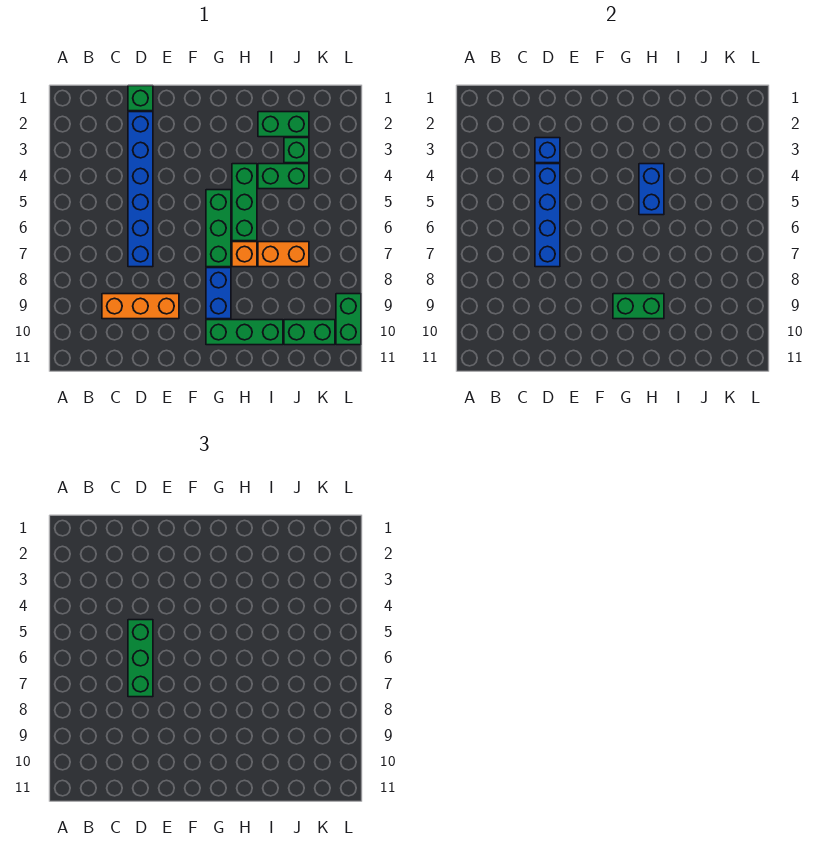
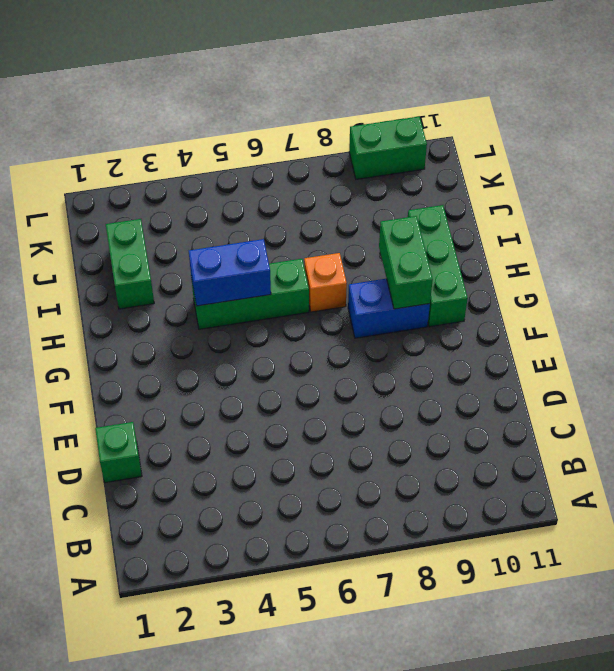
none -> orange 1x3 brick [102,294,179,319]
none -> blue 1x6 brick [128,112,153,267]
none -> green 1x3 brick [206,190,231,267]

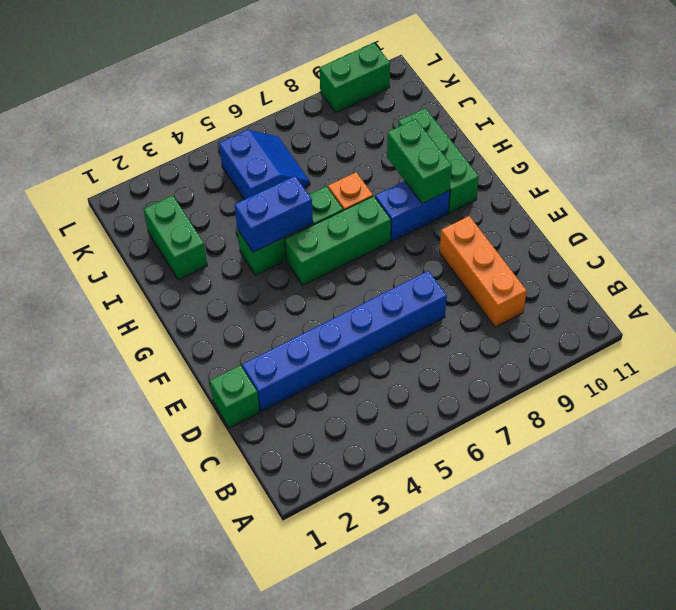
blue 2x2 slope [219,130,310,200] -> none
none -> green 1x2 brick [258,164,309,189]
none -> orange 1x2 brick [258,242,309,267]
none -> green 1x1 brick [284,138,309,163]

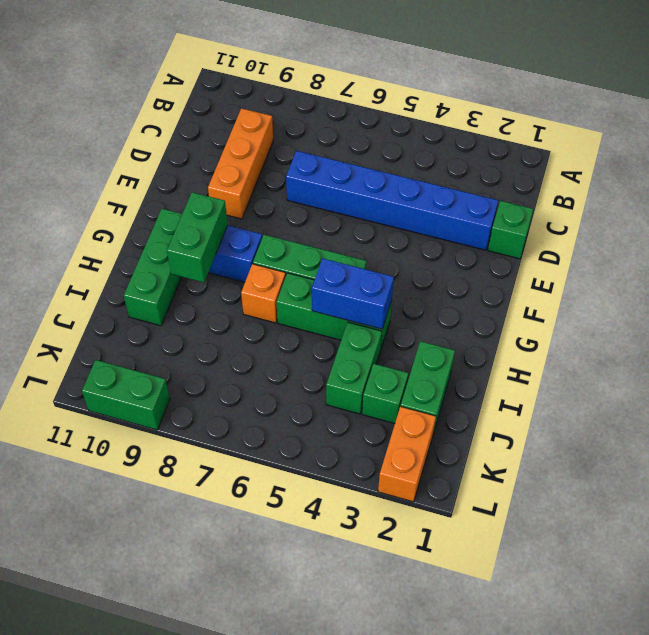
orange 1x2 brick [378,407,436,502] -> orange 1x2 brick moved to [258,242,309,267]
none -> green 1x2 brick [284,320,335,345]
none -> blue 1x1 brick [535,138,560,163]
none -> blue 1x4 brick [535,164,560,267]

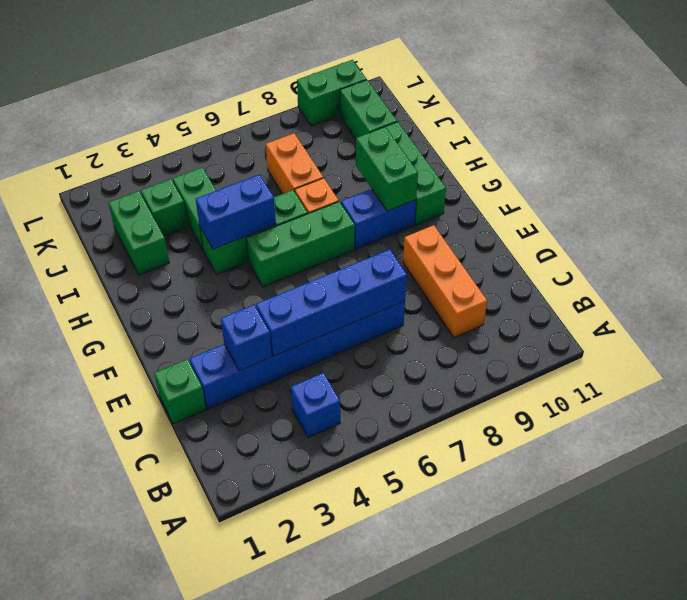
blue 1x1 brick [291,373,340,438] -> none
none -> green 1x3 brick [128,620,153,697]

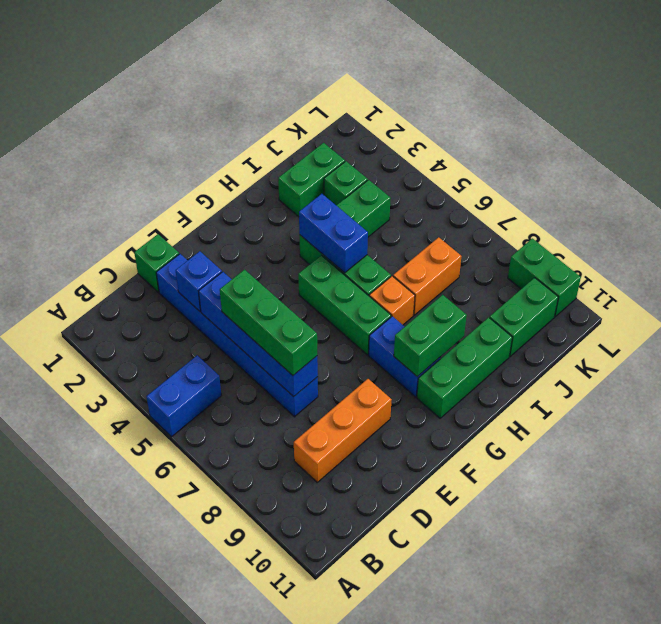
blue 1x2 brick [146,355,221,437] -> none

